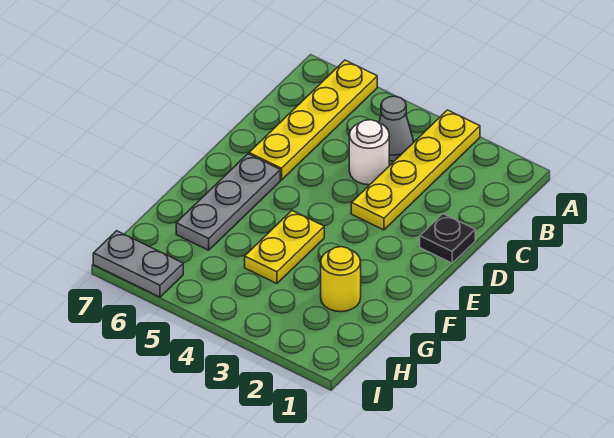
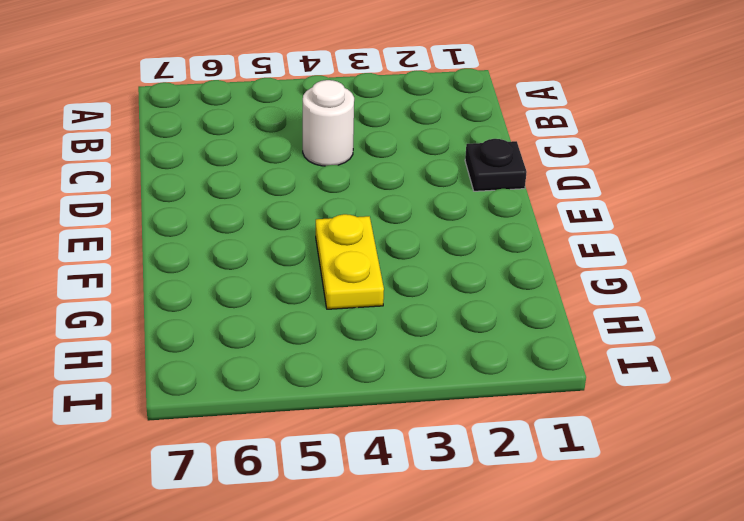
none -> yellow 1x4 plate [351,110,480,230]
none -> yellow 1x4 plate [249,60,377,180]

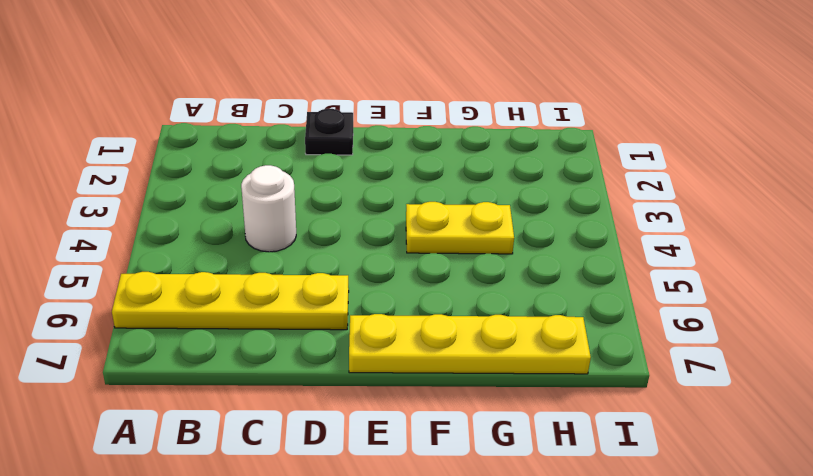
yellow 1x4 plate [349,314,591,374] -> yellow 1x4 plate moved to [351,110,480,230]
none -> grey 1x1 cone [379,96,414,161]
none -> grey 1x3 plate [176,154,280,250]

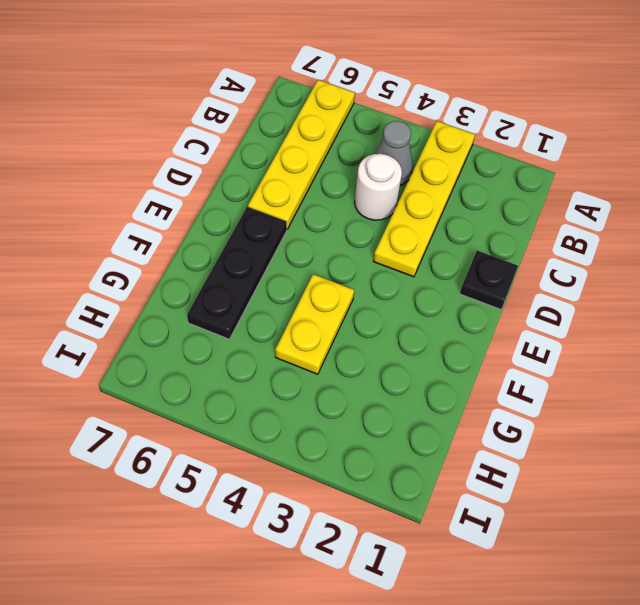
black 1x3 plate [187,207,287,339] -> grey 1x3 plate [176,154,280,250]
none -> yellow 1x1 round brick [321,247,361,312]
none -> grey 1x2 plate [93,231,183,297]

